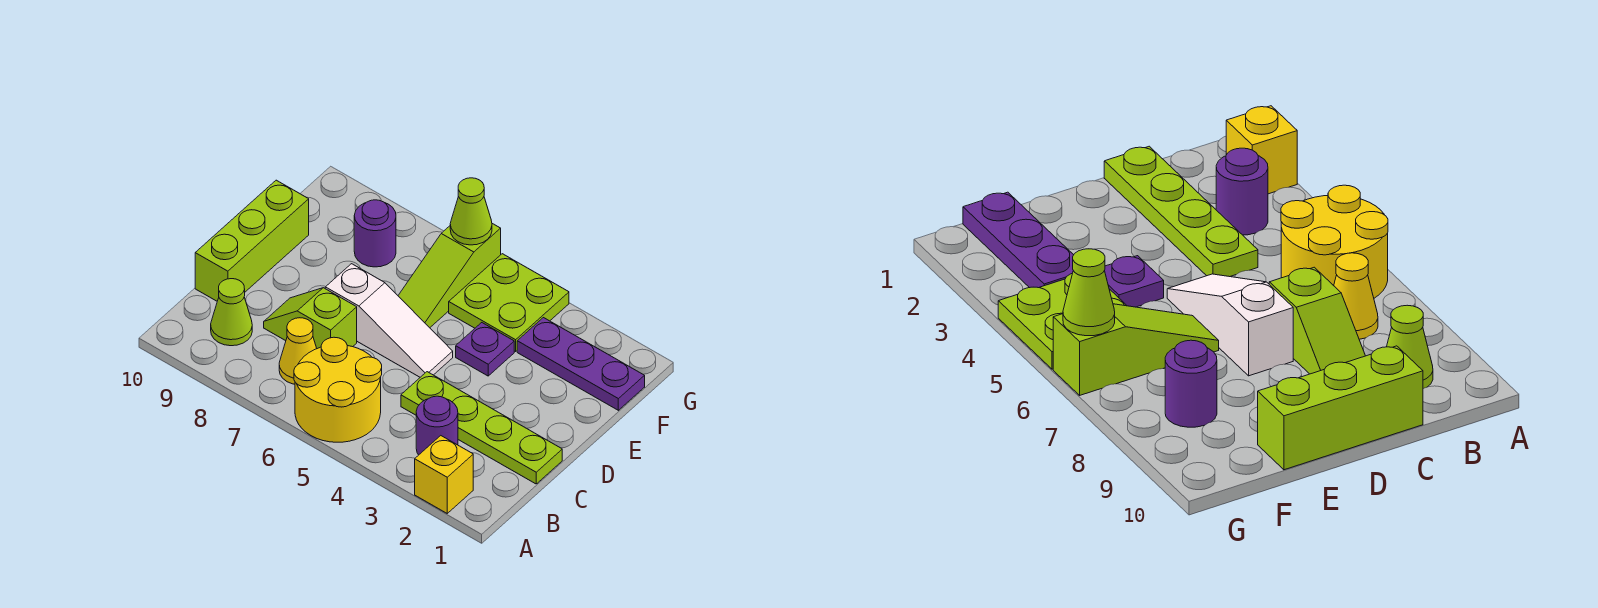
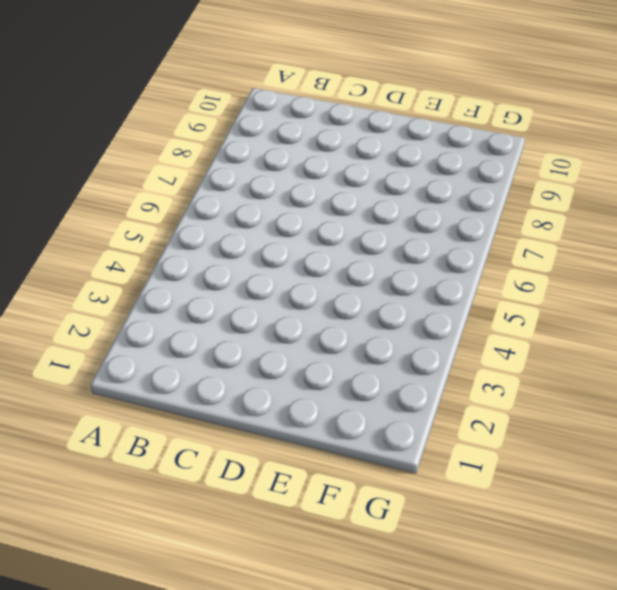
none -> yellow 1x1 brick [415,436,473,513]
none -> yellow 2x2 round brick [294,337,382,442]
none -> purple 1x1 round brick [416,396,458,455]

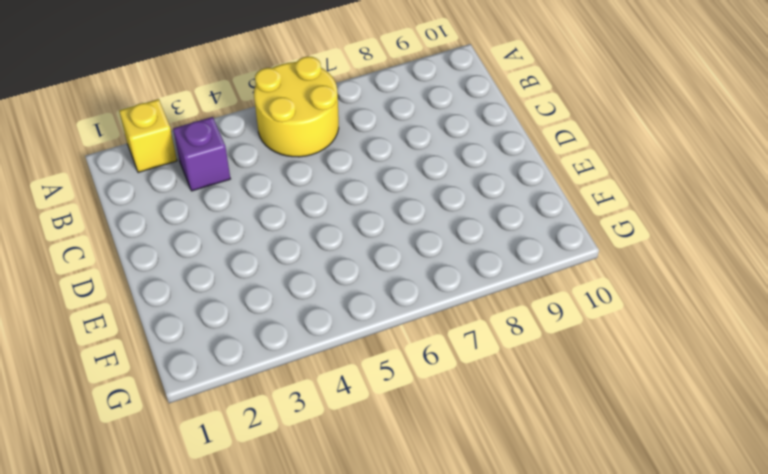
purple 1x1 brick [173,117,230,191] -> purple 1x1 round brick [416,396,458,455]
none -> yellow 1x1 cone [279,318,317,384]
none -> lime 1x1 cone [211,279,252,346]
none -> lime 1x4 plate [401,372,562,484]

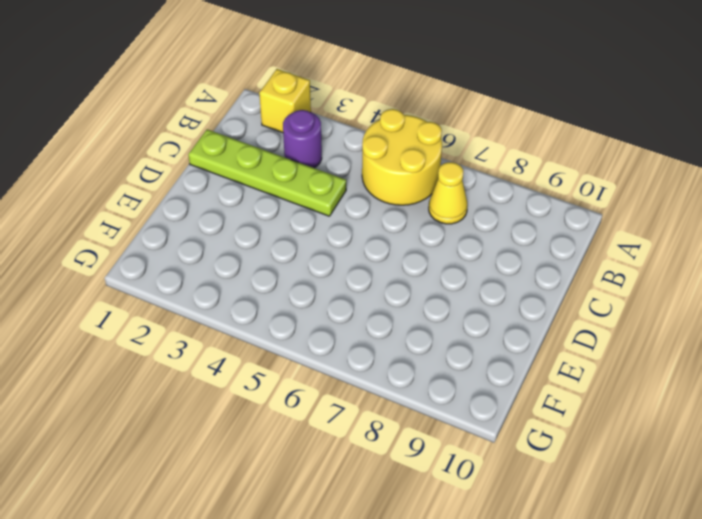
none -> lime 1x1 cone [211,279,252,346]
none -> lime 1x2 slope [264,288,357,349]
none -> lime 1x3 brick [195,180,309,301]

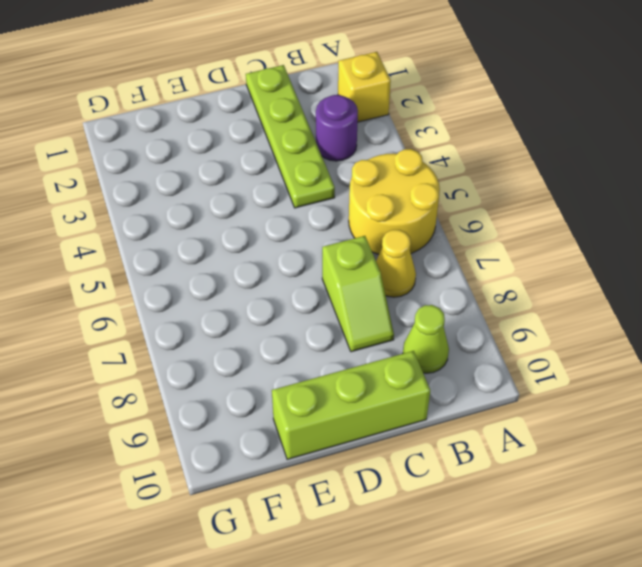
none -> white 1x3 slope [325,264,453,377]
none -> purple 1x1 plate [456,323,514,376]
none -> lime 1x3 slope [398,224,501,328]

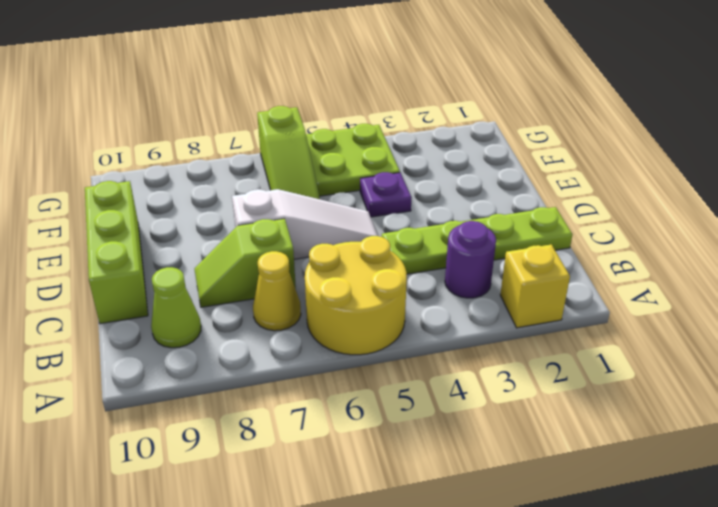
none -> purple 1x3 plate [517,318,645,410]
none -> purple 1x1 round brick [354,200,396,267]
none -> lime 1x1 cone [450,178,492,245]

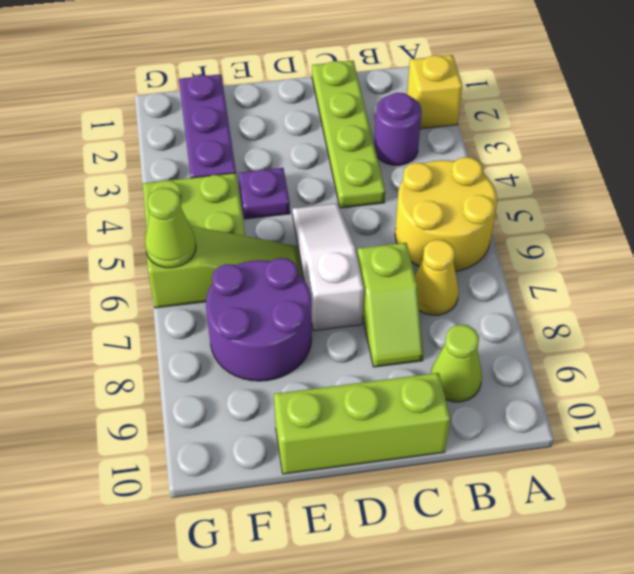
purple 2x2 round brick [206,258,312,381] -> purple 1x1 round brick [354,200,396,267]

